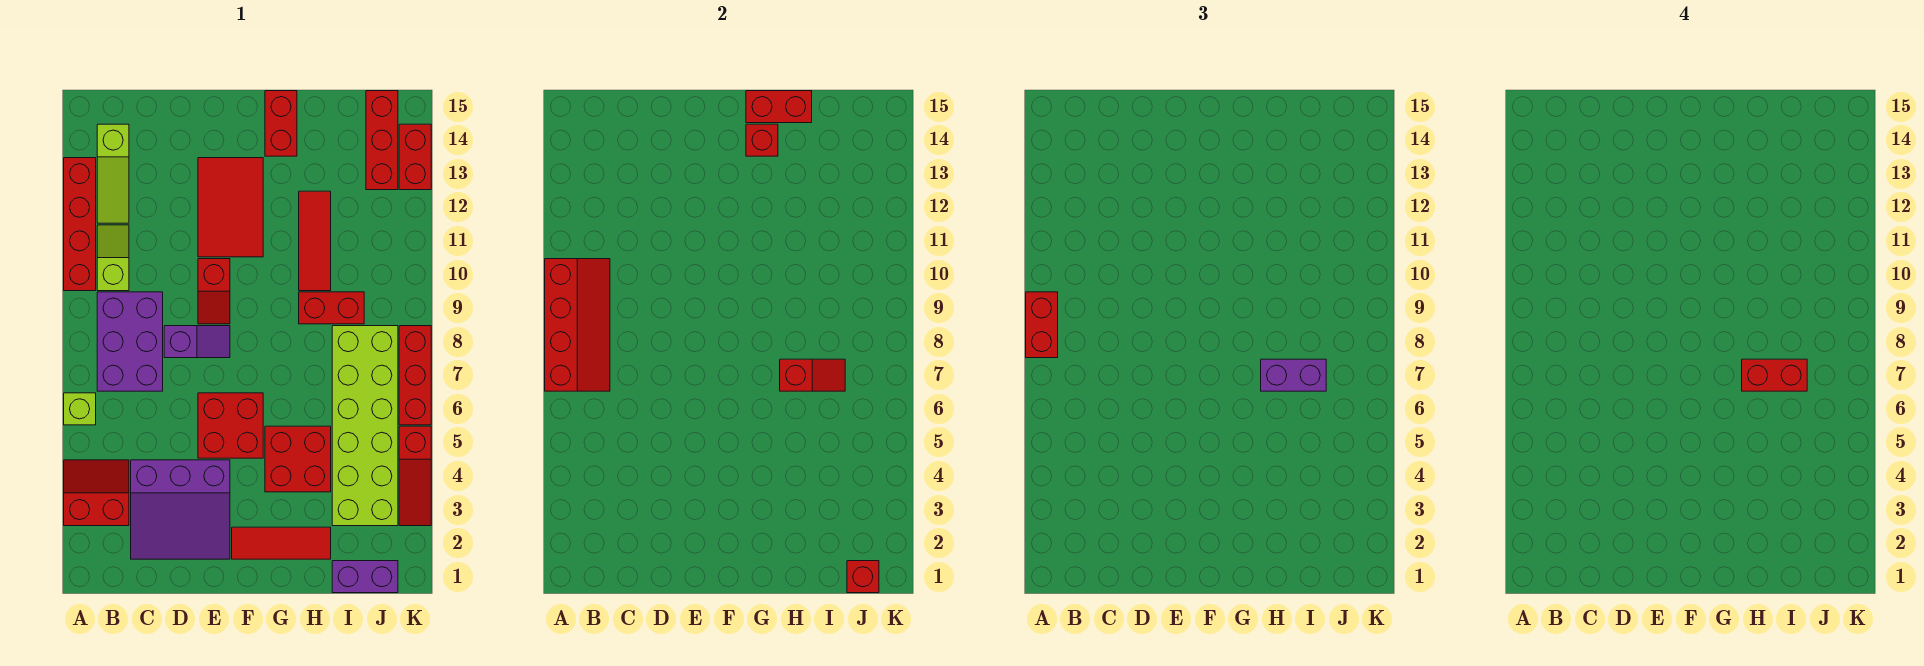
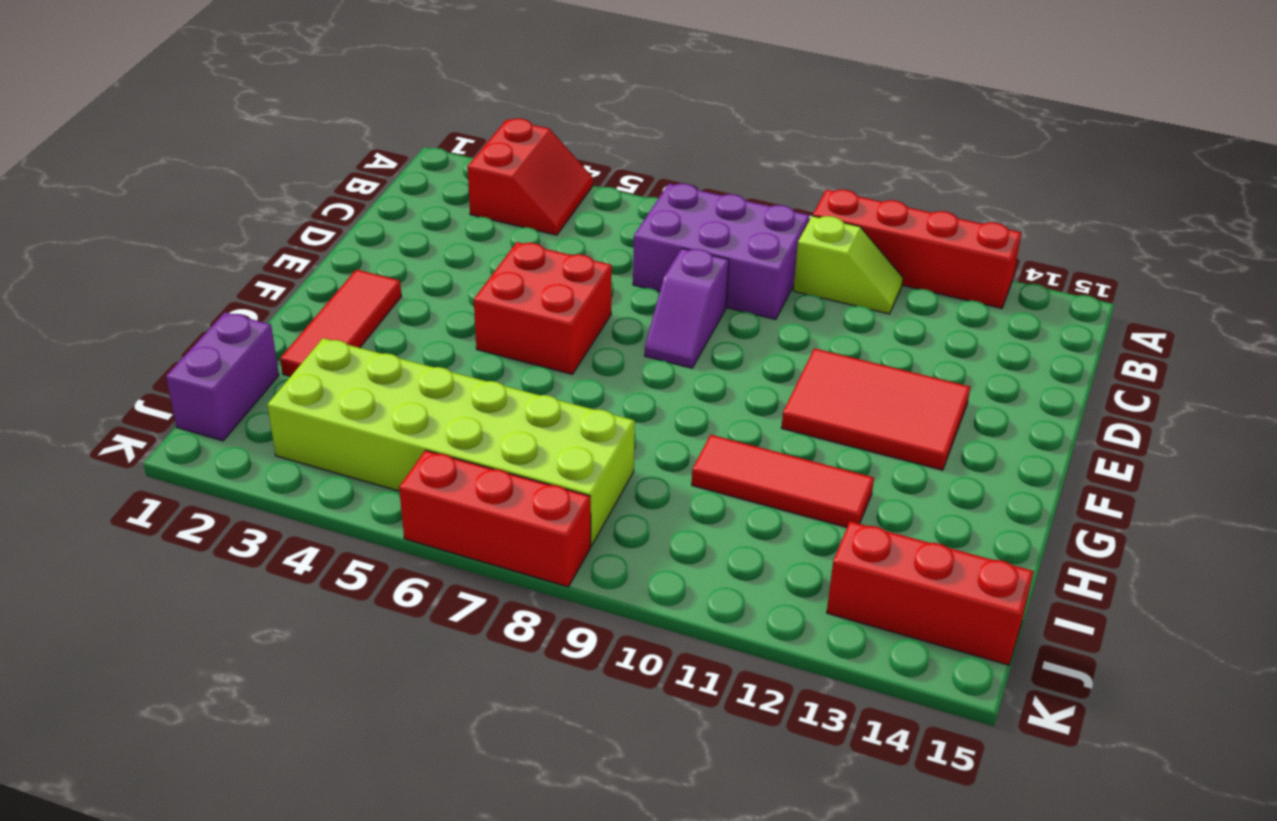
none -> lime 1x1 brick [64,393,96,425]
none -> lime 1x3 slope [97,124,129,223]
none -> purple 3x3 slope [131,460,230,559]
none -> red 1x2 slope [198,259,230,324]

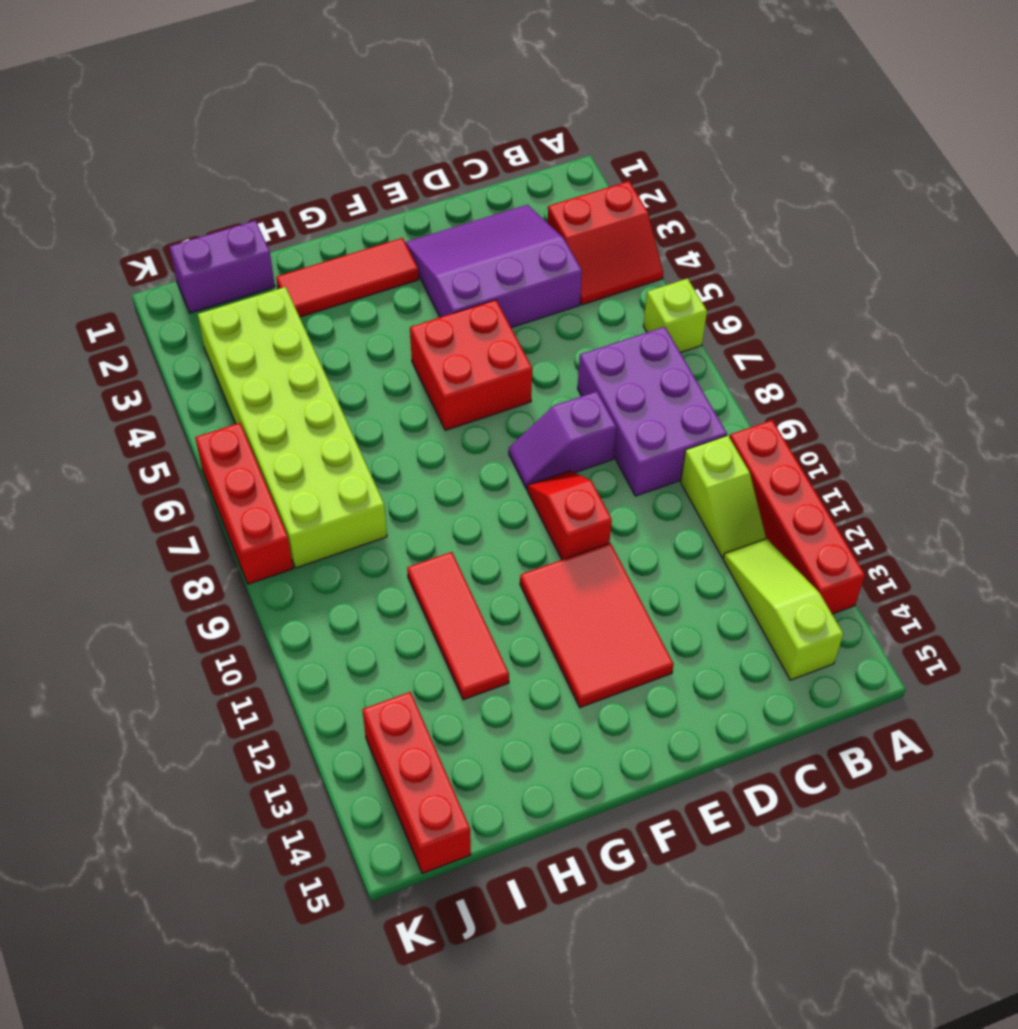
none -> red 2x2 brick [265,426,331,492]
none -> red 1x2 brick [265,91,297,156]
none -> red 1x2 brick [299,292,364,324]
none -> red 1x3 slope [399,426,431,526]

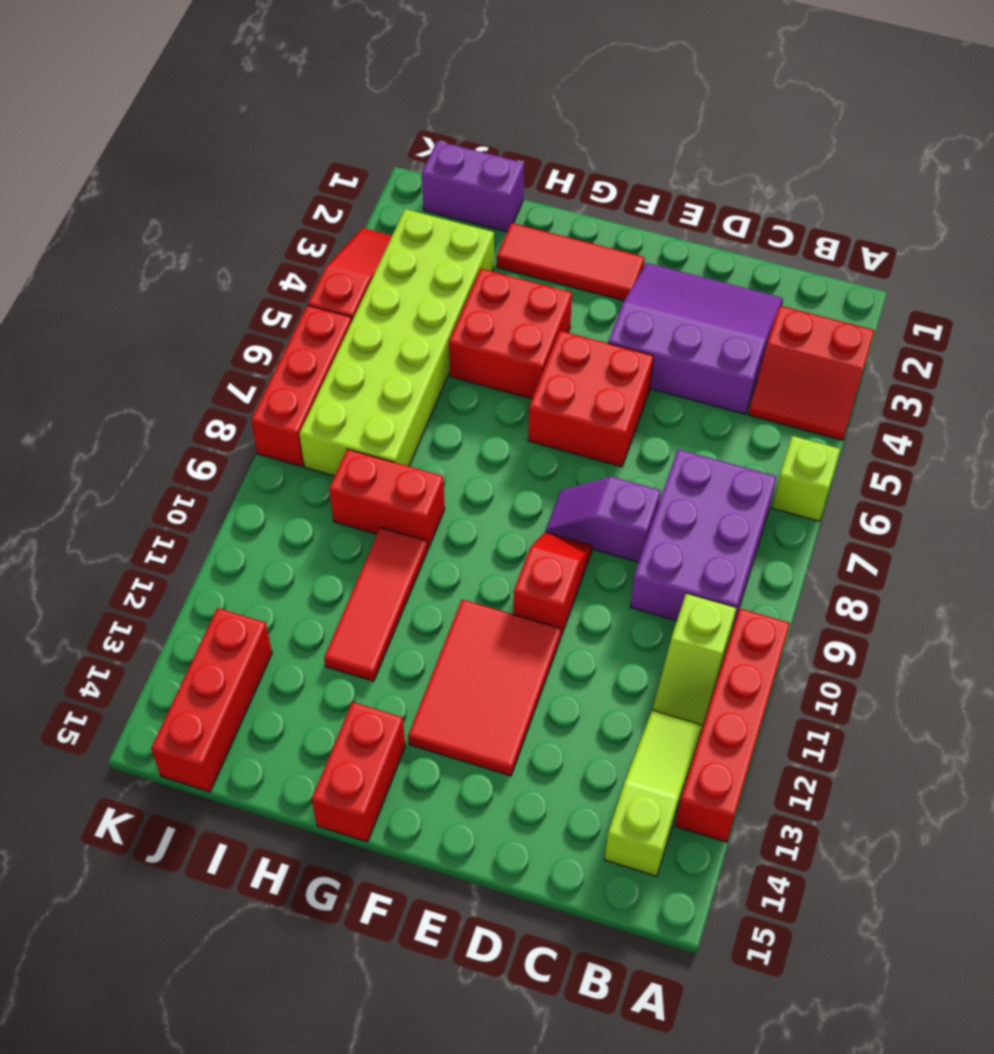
none -> red 1x2 brick [399,124,431,190]
none -> red 2x4 slope [545,259,610,391]
none -> red 1x1 brick [746,124,778,156]
none -> red 1x2 brick [746,91,812,123]

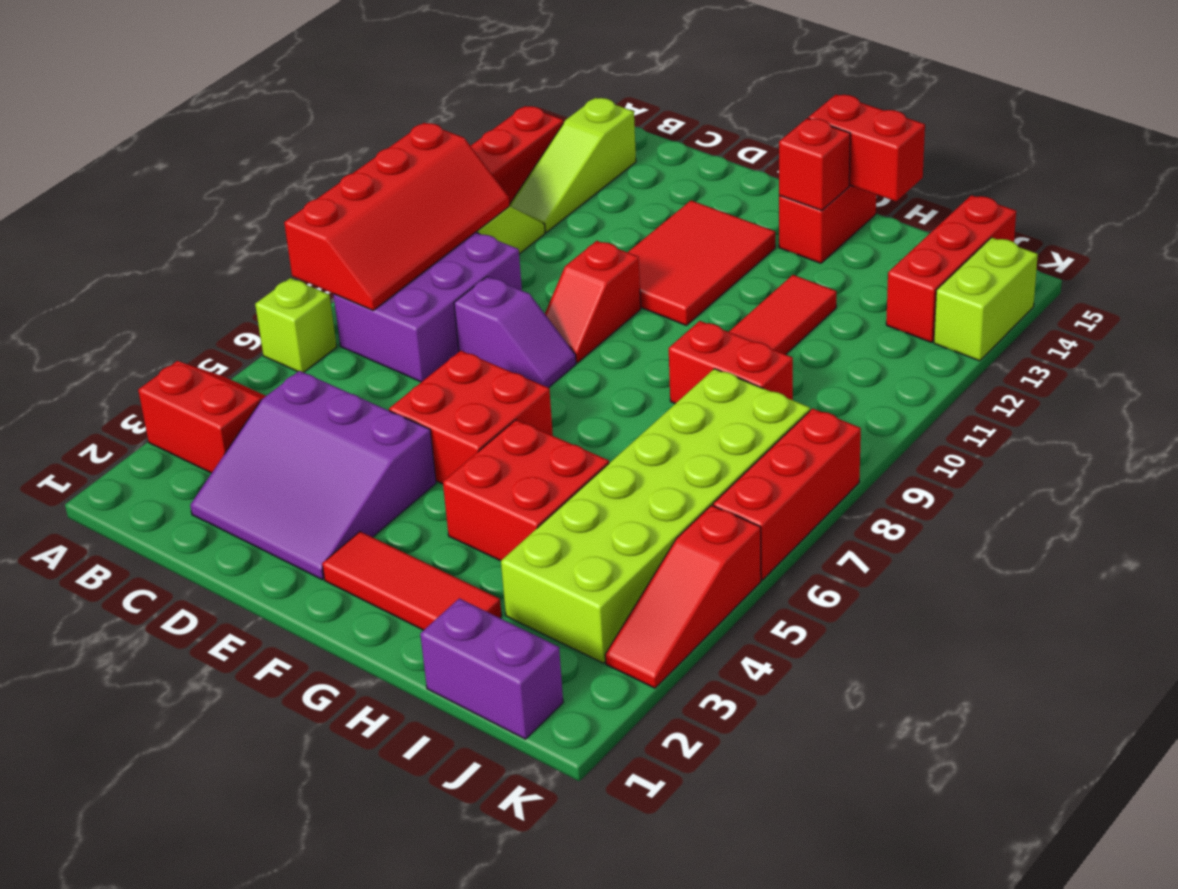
lime 1x2 brick [934,238,1038,361] -> red 1x2 brick [399,124,431,190]
none -> red 1x2 slope [780,359,845,391]
none -> red 1x1 brick [847,561,879,593]
none -> red 1x2 brick [1026,292,1058,358]
none -> purple 1x2 brick [1261,359,1326,391]

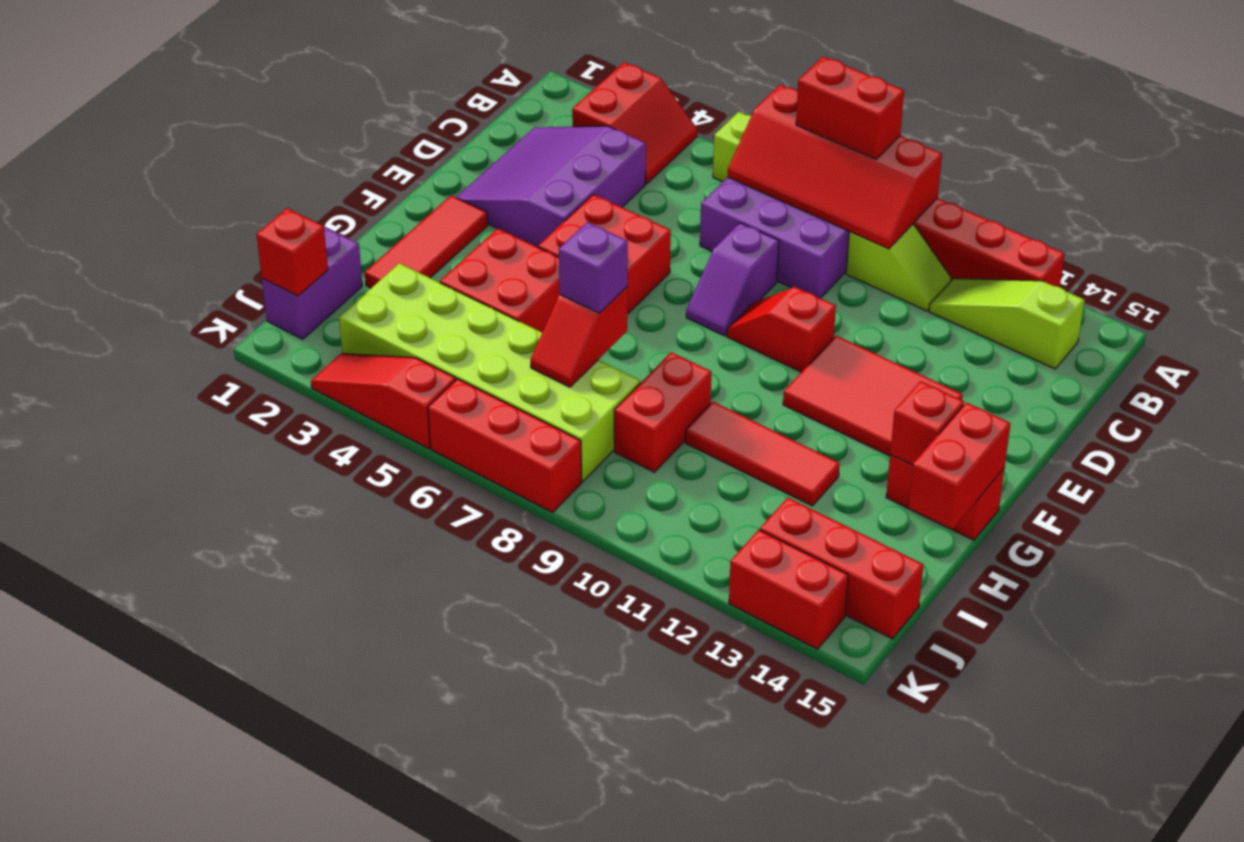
purple 1x1 brick [559,222,628,313] -> purple 1x2 brick [1261,359,1326,391]
none -> red 1x2 brick [1742,359,1807,391]

